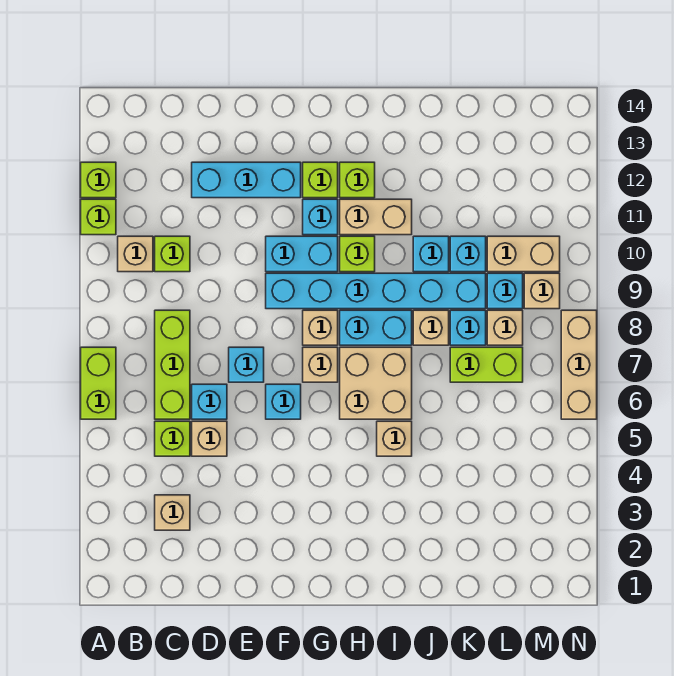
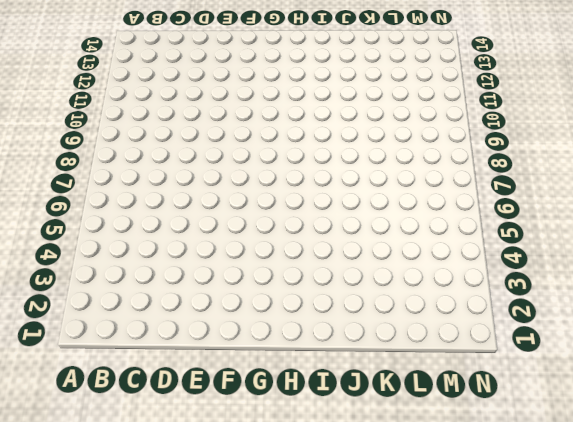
none -> lime 1x2 brick [81,347,116,419]
none -> lime 1x1 brick [81,199,116,235]
none -> lime 1x1 brick [81,162,116,198]
none -> tan 1x1 brick [118,236,153,272]

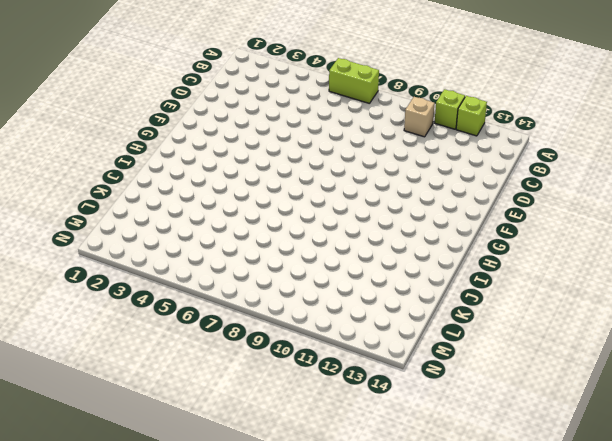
none -> tan 1x1 brick [155,495,190,530]
none -> lime 1x1 brick [155,421,190,456]
none -> lime 1x3 brick [155,310,190,419]
none -> lime 1x1 brick [155,236,190,272]

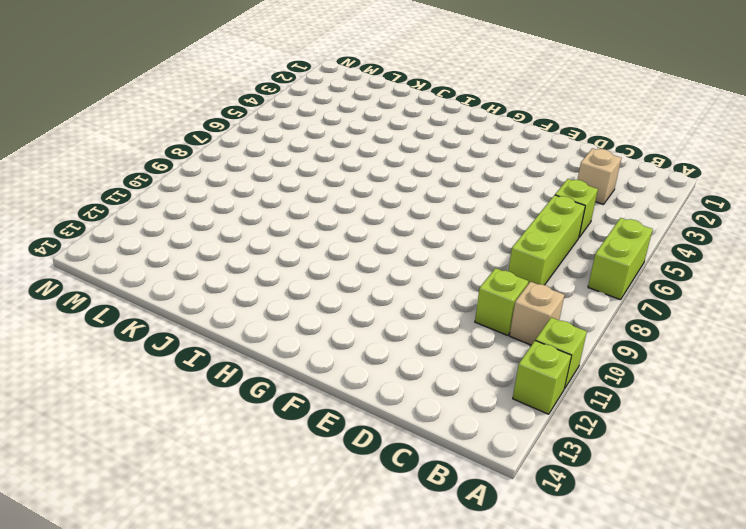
none -> tan 1x1 brick [192,421,227,456]
none -> cyan 1x1 brick [192,384,227,419]
none -> cyan 1x3 brick [192,162,301,198]
none -> cyan 1x1 brick [229,347,264,382]

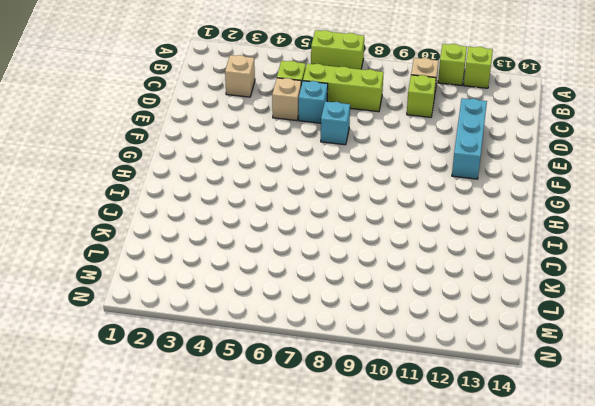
none -> cyan 1x1 brick [266,384,301,419]
none -> cyan 1x6 brick [266,273,486,309]
none -> cyan 1x2 brick [266,236,338,272]
none -> tan 1x1 brick [303,347,338,382]

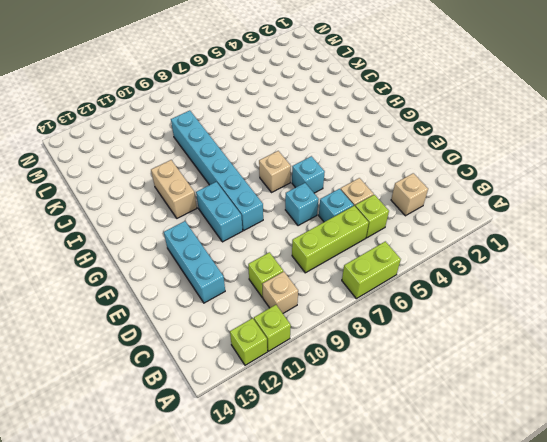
none -> tan 1x1 brick [303,310,338,345]
none -> cyan 1x1 brick [303,199,338,235]
none -> lime 1x1 brick [303,162,338,198]
none -> tan 2x2 brick [340,347,412,419]

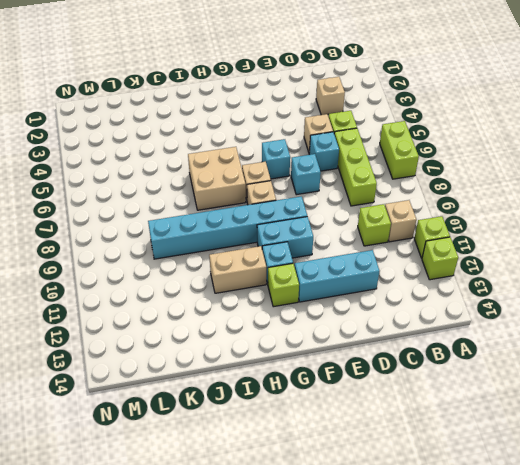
none -> cyan 1x2 brick [340,310,412,345]
none -> lime 1x1 brick [340,236,375,272]
none -> lime 1x1 brick [340,162,375,198]
none -> tan 1x1 brick [377,421,412,456]

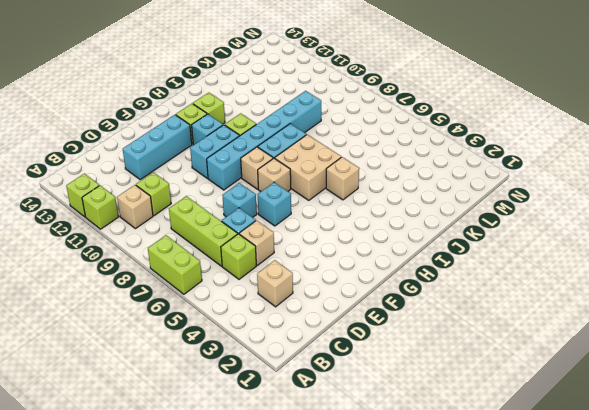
none -> tan 1x2 brick [340,199,412,235]
none -> tan 1x1 brick [413,310,449,345]
none -> cyan 1x1 brick [413,236,449,272]
none -> lime 1x2 brick [450,347,523,382]

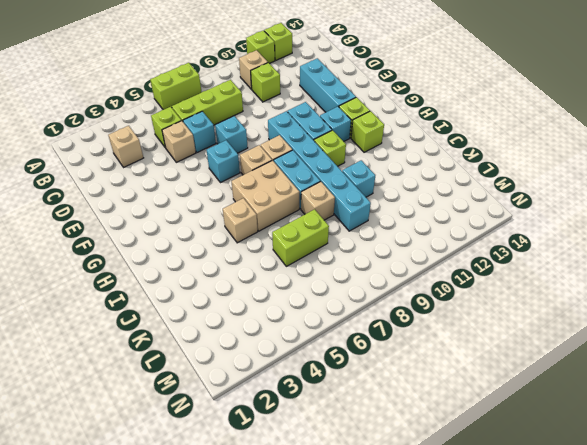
lime 1x2 brick [272,209,329,266] -> lime 1x2 brick turned to [450,347,523,382]
none -> tan 1x2 brick [340,199,412,235]
none -> cyan 1x1 brick [450,310,486,345]
none -> cyan 1x1 brick [450,236,486,272]
none -> tan 1x1 brick [487,310,523,345]

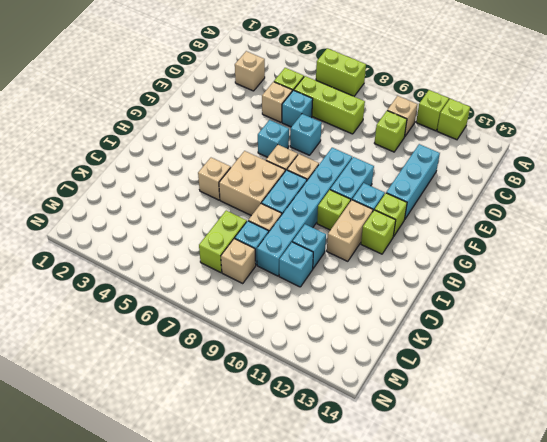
none -> cyan 1x1 brick [487,273,523,309]
none -> tan 1x2 brick [487,236,560,272]
none -> tan 1x1 brick [524,273,560,309]
none -> tan 1x3 brick [561,310,597,419]

